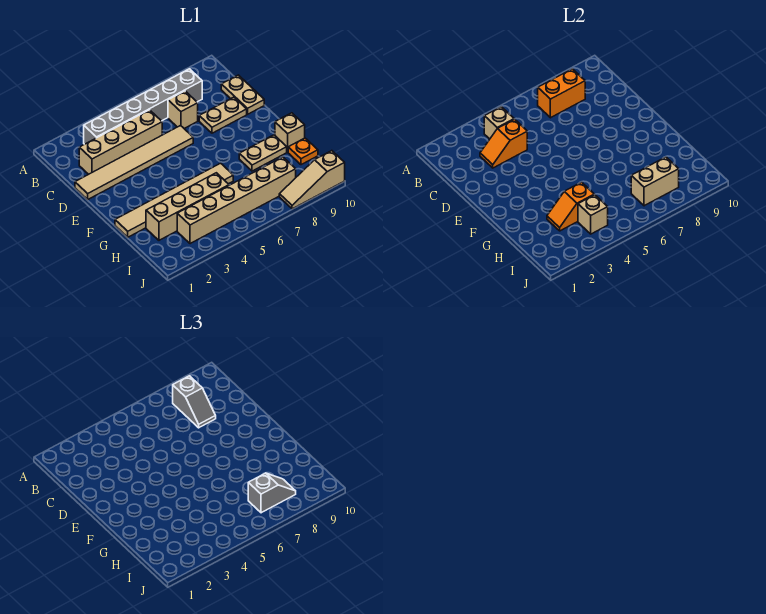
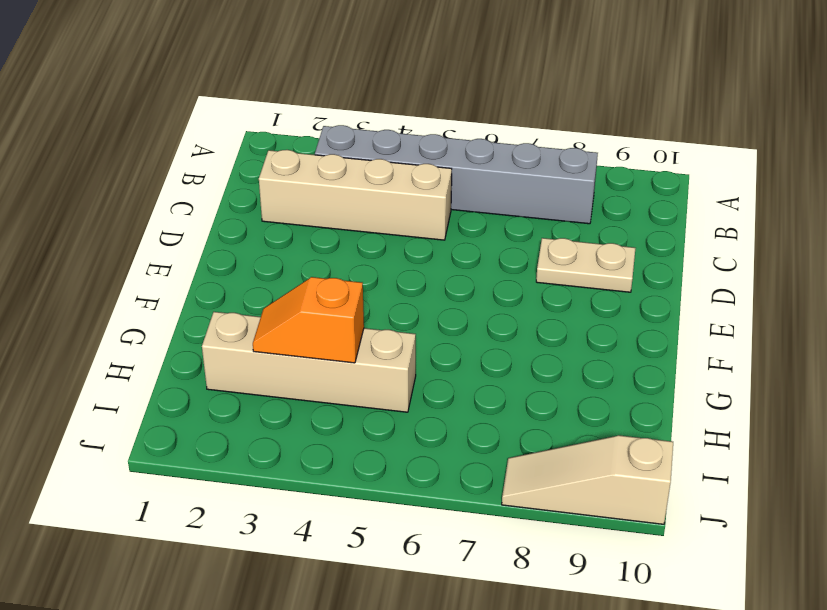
none -> tan 1x1 brick [168,91,198,128]
none -> tan 1x2 plate [221,75,264,114]
none -> tan 1x6 tile [75,126,193,199]

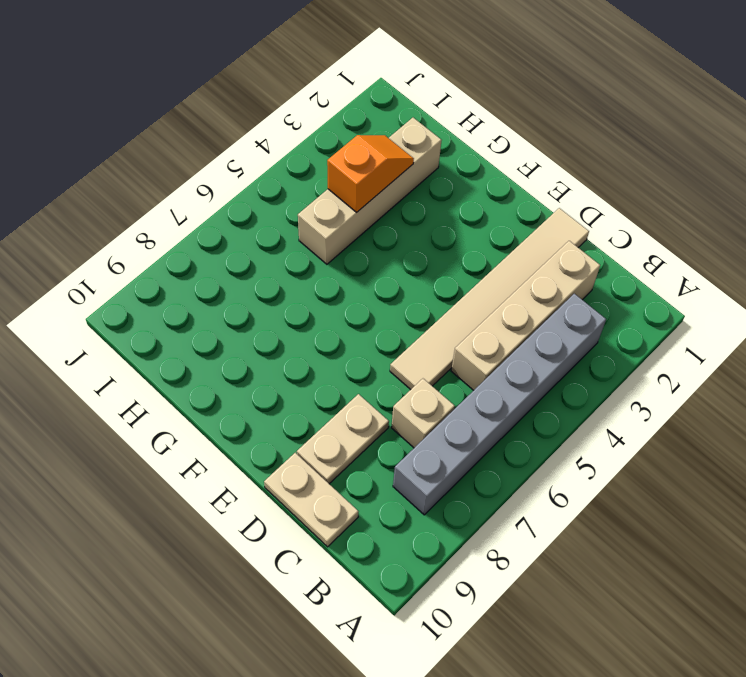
none -> tan 1x6 tile [115,163,233,237]
none -> tan 1x2 plate [239,135,287,171]
none -> tan 1x1 brick [275,113,305,152]

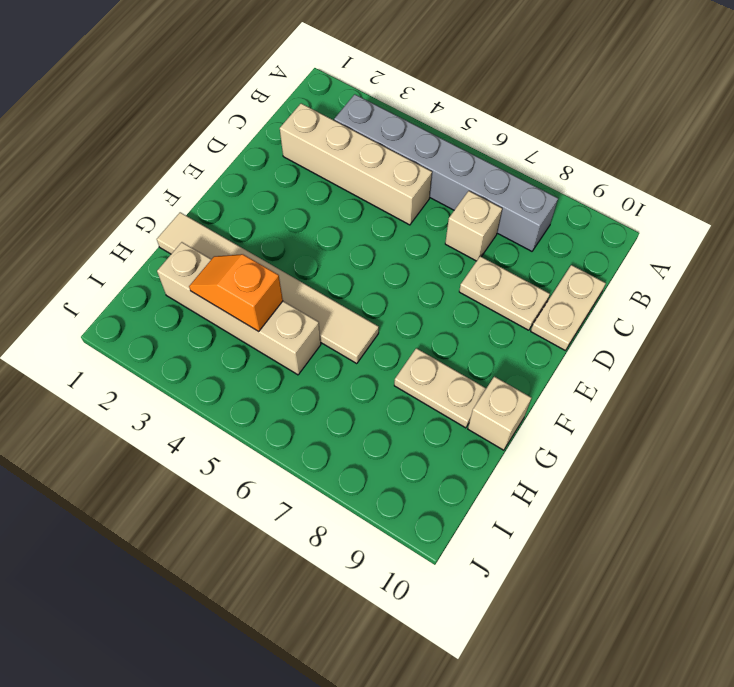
none -> tan 1x6 tile [75,126,193,199]
none -> orange 1x1 plate [288,138,318,165]
none -> tan 1x6 brick [177,157,296,244]

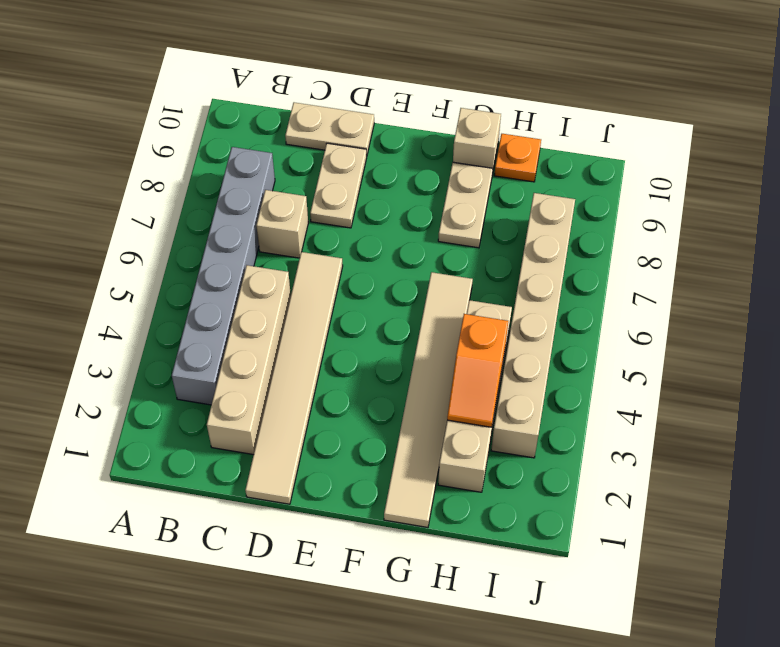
none -> tan 1x3 slope [279,151,345,209]
none -> tan 1x1 brick [484,107,514,139]
none -> orange 1x2 brick [538,69,585,118]

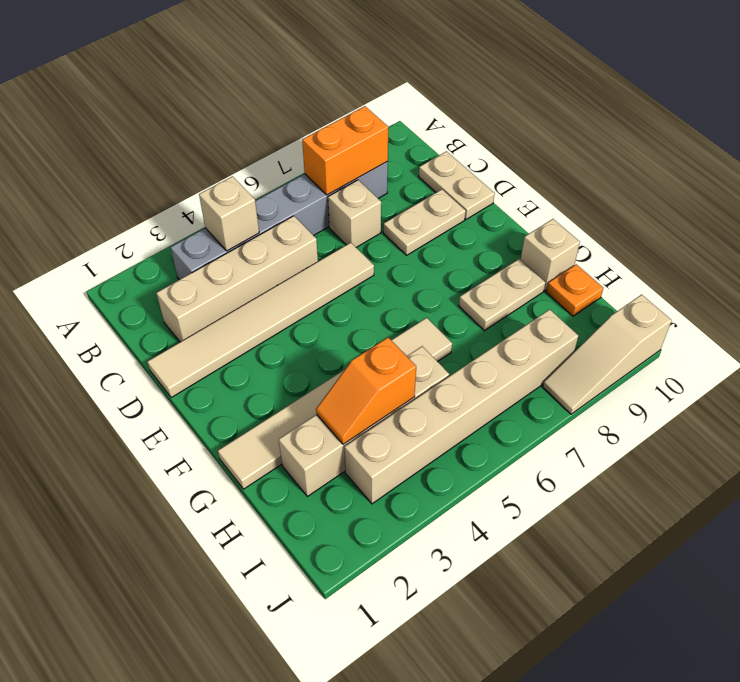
none -> orange 1x2 slope [480,119,527,168]
none -> tan 1x1 brick [578,195,608,234]
none -> tan 1x2 brick [631,157,679,206]

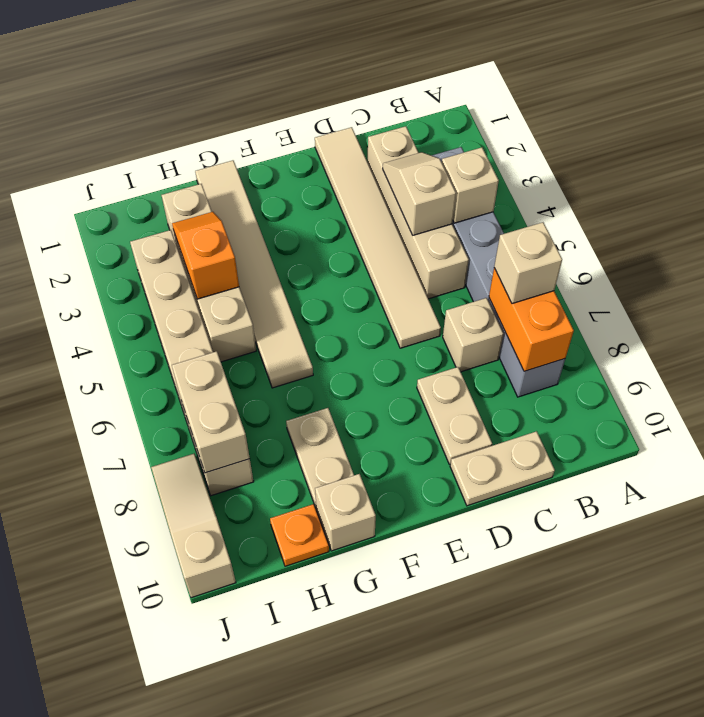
tan 1x1 brick [494,222,562,304] -> tan 1x1 brick moved to [578,195,608,234]
tan 1x2 slope [383,152,456,235] -> orange 1x2 slope [480,119,527,168]
none -> grey 1x2 slope [173,376,216,428]
none -> grey 1x2 slope [248,473,296,513]

